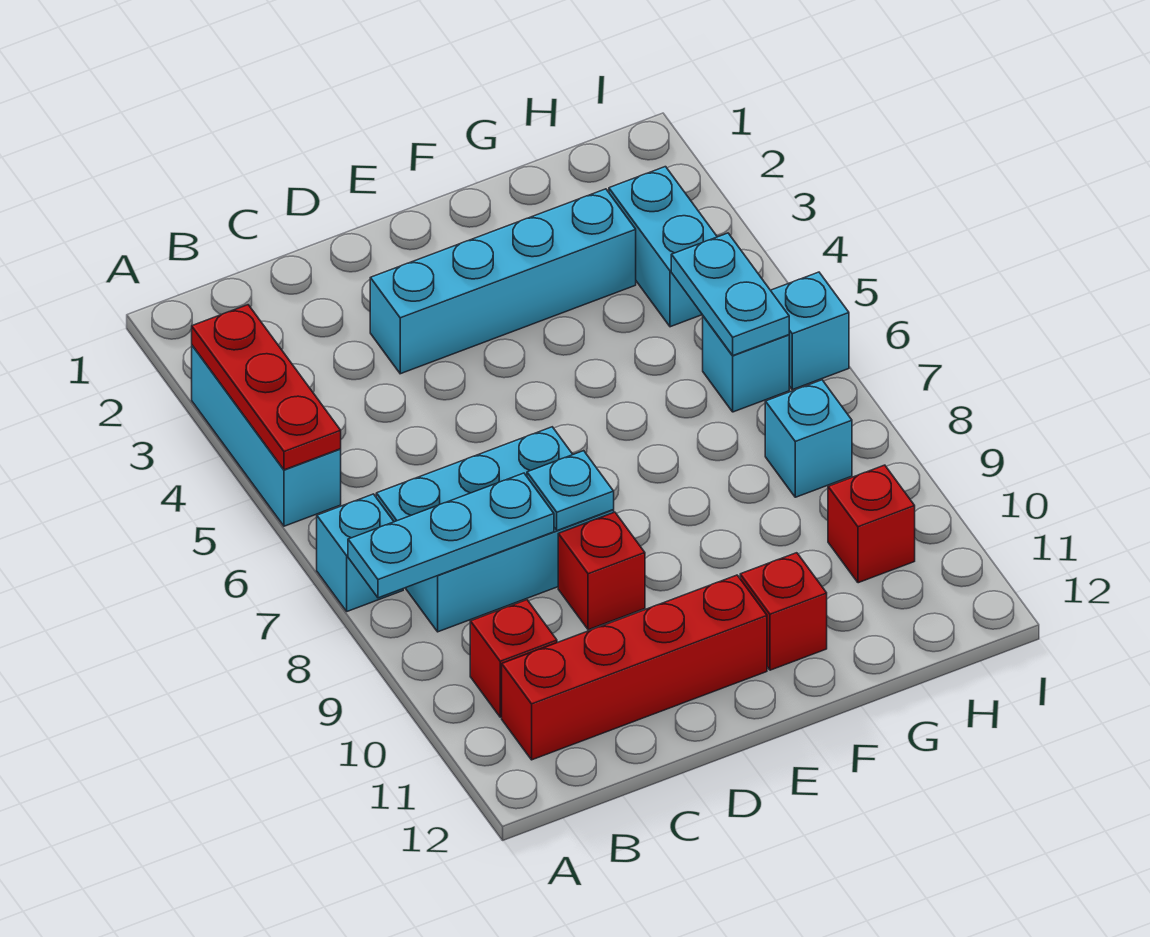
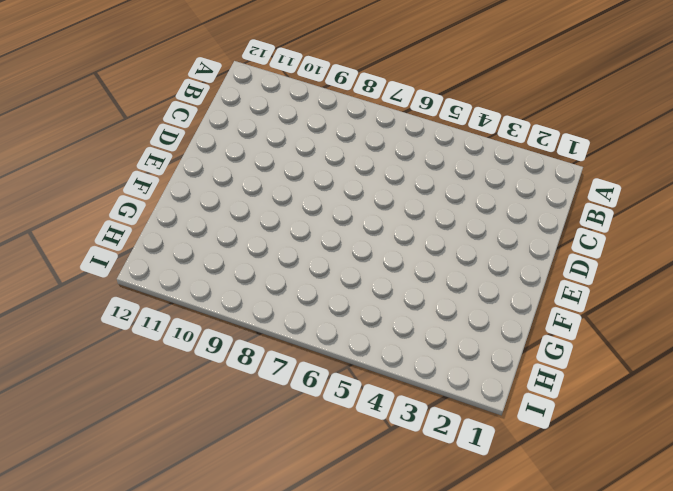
none -> cyan 1x3 brick [192,345,341,526]
none -> cyan 1x1 brick [317,494,403,611]
none -> cyan 2x3 brick [376,427,614,632]

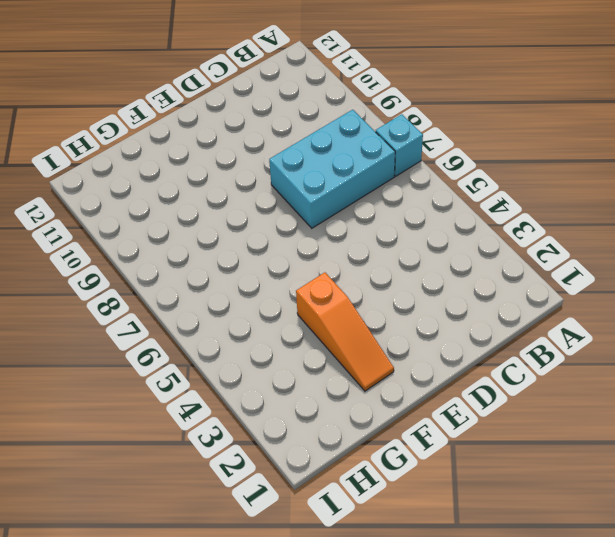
orange 1x3 slope [296,272,394,391] -> cyan 1x4 brick [370,189,636,374]
none -> cyan 1x3 brick [192,345,341,526]
none -> red 1x1 brick [470,600,557,717]
none -> red 1x4 brick [502,575,767,760]

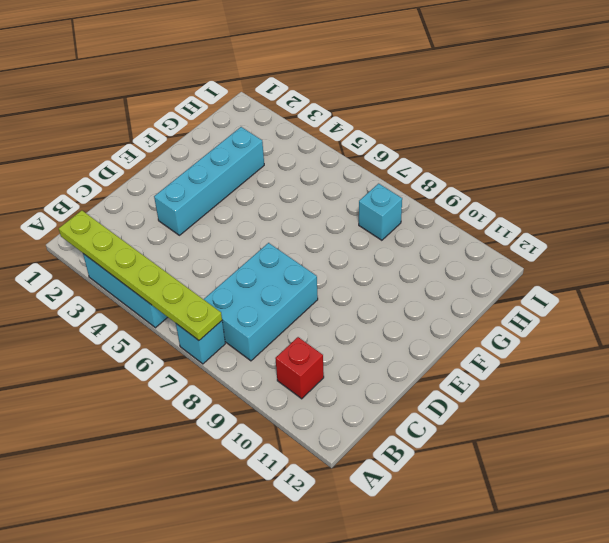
lime 1x6 plate [59,210,222,340] -> red 1x3 plate [192,305,341,470]
none -> red 1x4 brick [502,575,767,760]
none -> red 1x1 brick [558,512,645,630]
none -> red 1x1 brick [740,553,827,670]

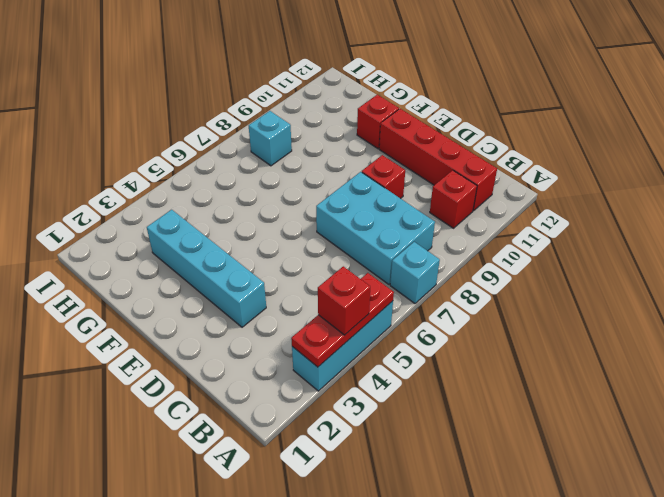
red 1x1 brick [318,266,370,335] -> red 1x1 brick moved to [828,465,915,583]
none -> cyan 1x2 brick [609,167,717,327]
none -> cyan 1x1 brick [703,316,789,412]
none -> cyan 1x1 brick [771,272,849,390]

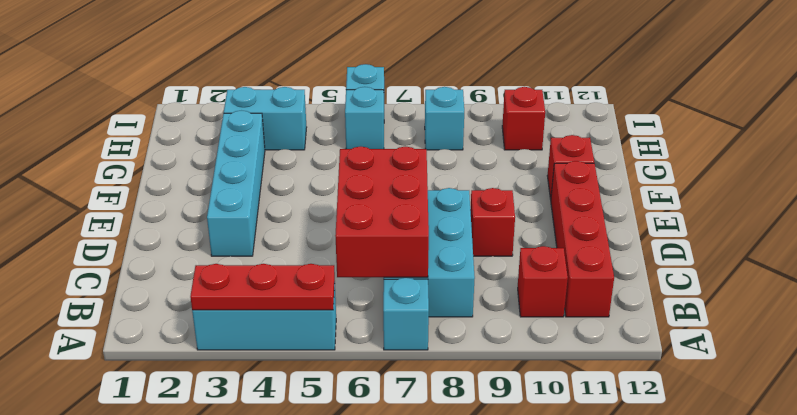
red 2x3 brick [335,147,429,277] -> none
none -> cyan 1x3 plate [348,473,554,598]
none -> cyan 1x1 plate [527,451,614,531]
none -> cyan 1x2 plate [671,233,789,355]

